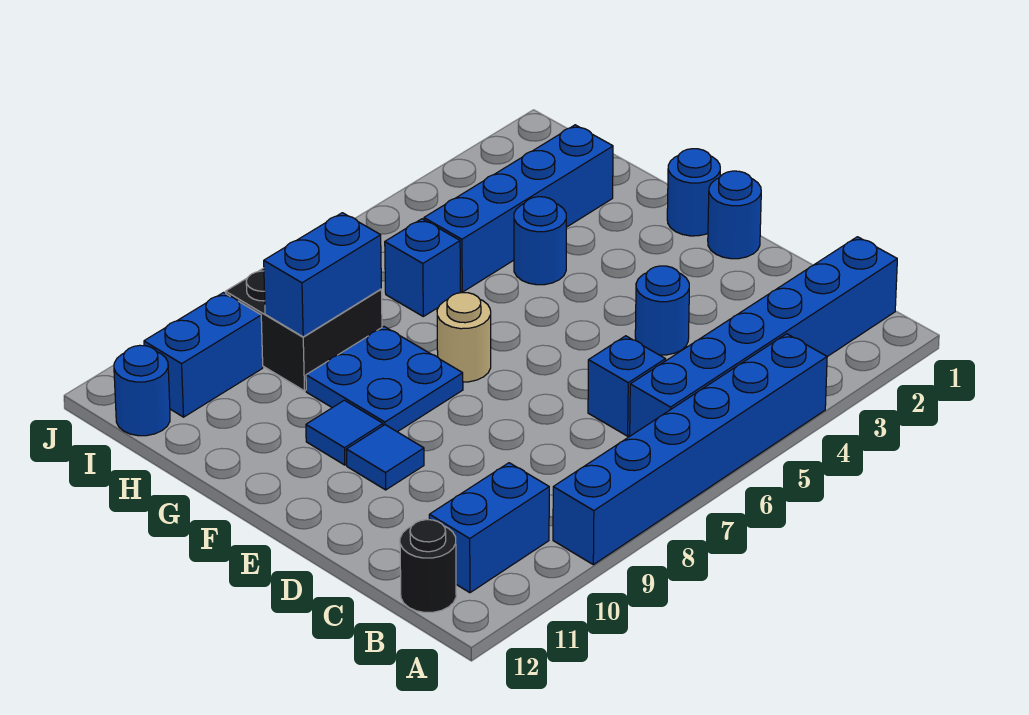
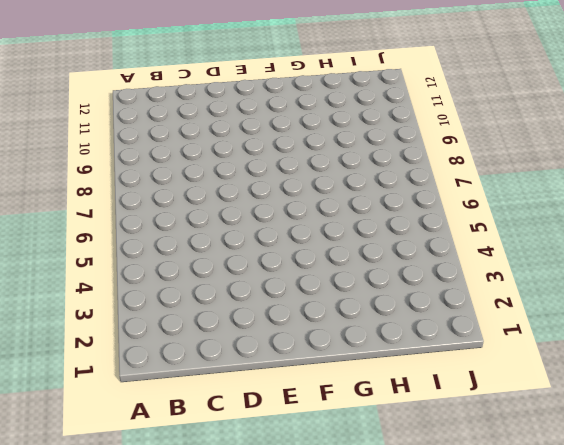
none -> blue 1x6 brick [553,334,827,565]
none -> blue 1x6 brick [630,237,897,436]
none -> blue 1x2 brick [429,463,549,593]

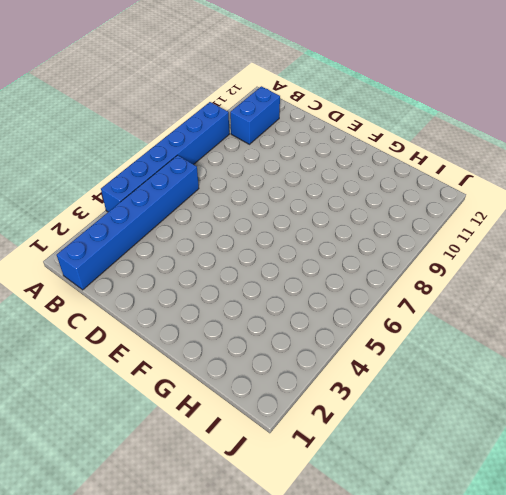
none -> black 1x1 round brick [400,520,456,612]
none -> blue 1x1 brick [588,336,665,436]
none -> blue 1x1 round brick [635,266,689,355]

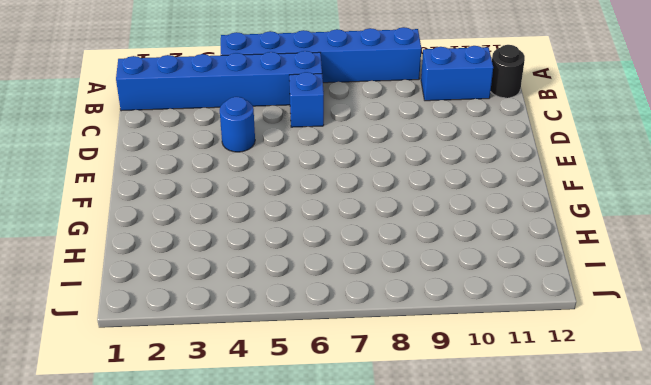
none -> blue 1x1 round brick [708,171,761,259]
none -> blue 1x1 tile [346,425,424,490]
none -> blue 1x1 round brick [667,149,720,236]

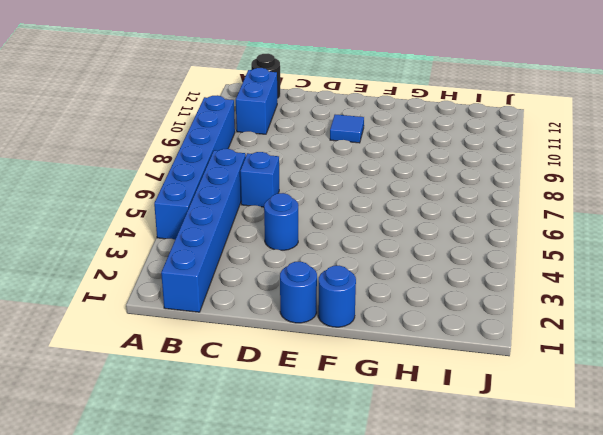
none -> tan 1x1 round brick [437,293,491,382]
none -> blue 2x2 plate [306,327,463,432]
none -> blue 1x1 tile [306,400,383,465]

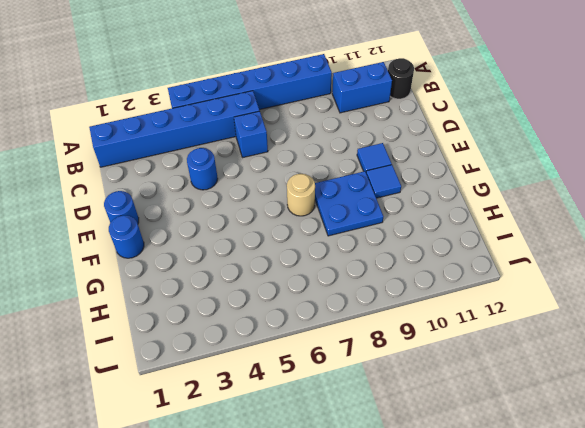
none -> blue 1x1 round brick [514,197,566,285]
none -> blue 1x4 brick [424,125,613,292]
none -> blue 1x1 brick [385,219,460,316]

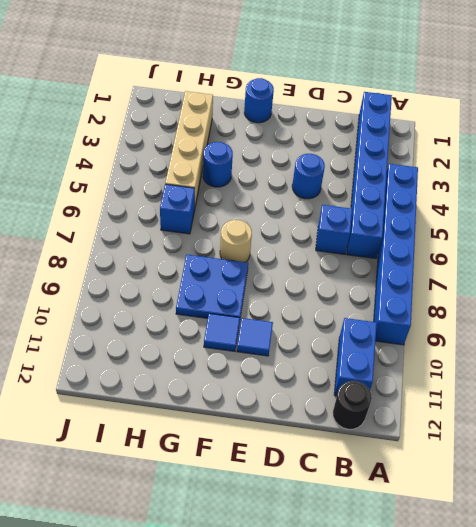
tan 1x4 brick [165,91,213,206] -> blue 1x4 brick [424,125,613,292]
none -> blue 1x1 round brick [708,171,761,259]
none -> black 2x2 brick [225,268,382,391]
none -> blue 1x2 brick [144,293,263,417]

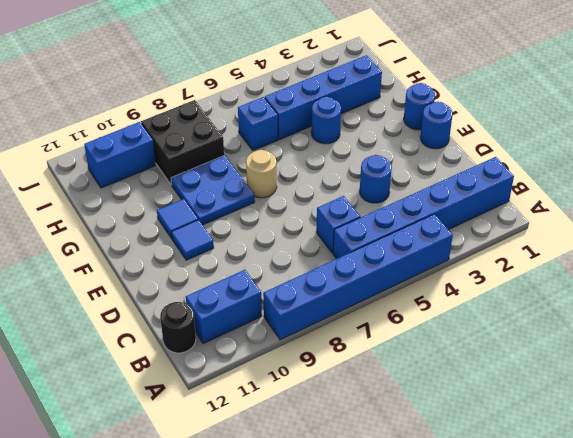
none -> blue 1x1 round brick [114,345,170,436]
none -> blue 1x2 brick [264,213,381,337]

